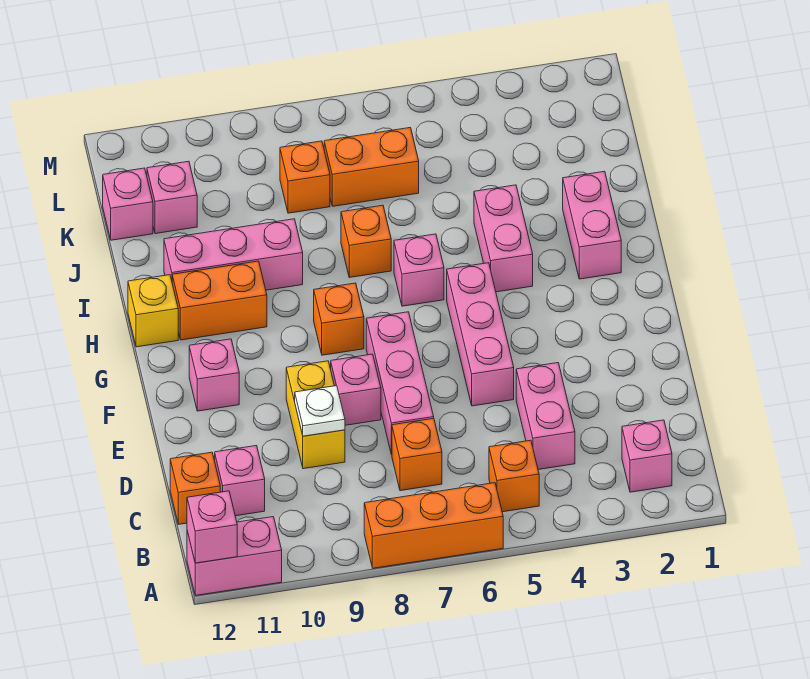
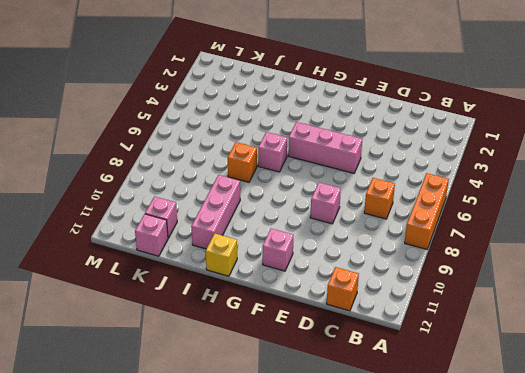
none -> pink 1x2 brick [187,517,282,595]
none -> pink 1x1 brick [622,420,672,492]
none -> orange 1x1 brick [489,440,539,512]

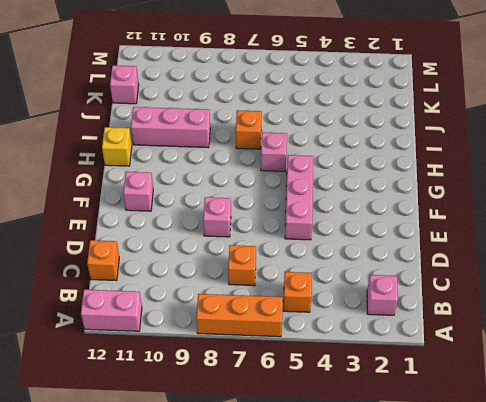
none -> pink 1x2 brick [516,363,575,469]
none -> pink 1x1 brick [215,446,265,516]
none -> pink 1x3 brick [366,312,434,455]

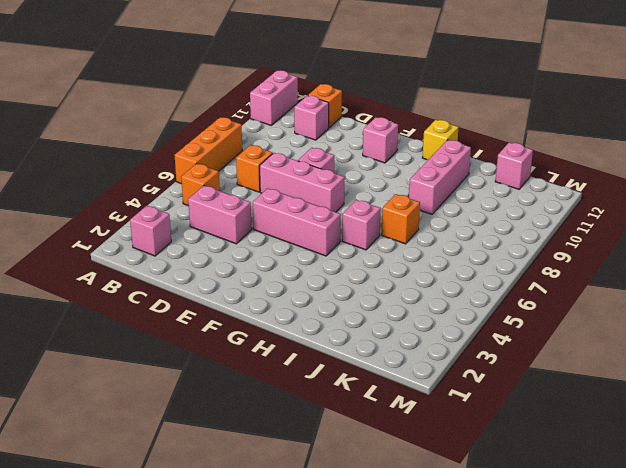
none -> yellow 1x2 brick [286,361,345,469]
none -> orange 1x1 brick [314,283,364,355]
none -> pink 1x2 brick [563,171,621,279]

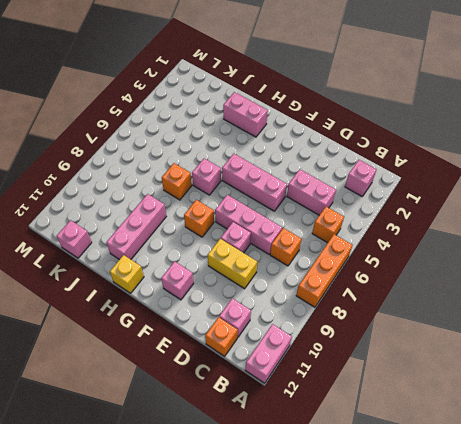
none -> pink 1x2 brick [474,185,533,292]
none -> orange 1x2 brick [172,261,267,340]
none -> orange 1x2 brick [324,128,419,206]

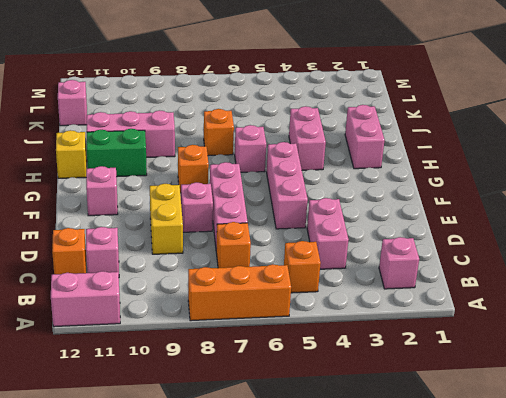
green 1x2 brick [87,129,147,177] -> orange 1x2 brick [172,261,267,340]
none -> orange 1x2 brick [324,128,419,206]
none -> orange 1x1 brick [280,141,330,213]
none -> pink 1x1 brick [147,161,197,234]

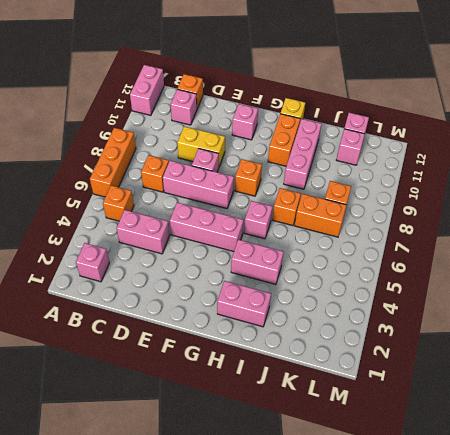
orange 1x2 brick [294,194,346,237] -> orange 1x2 brick turned to [324,128,419,206]
none -> pink 1x1 brick [187,491,237,563]
none -> white 1x1 plate [295,386,345,436]

